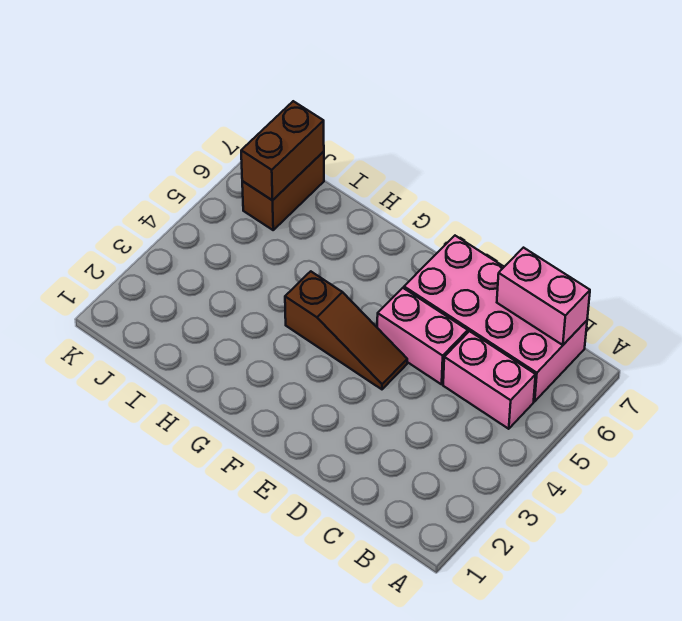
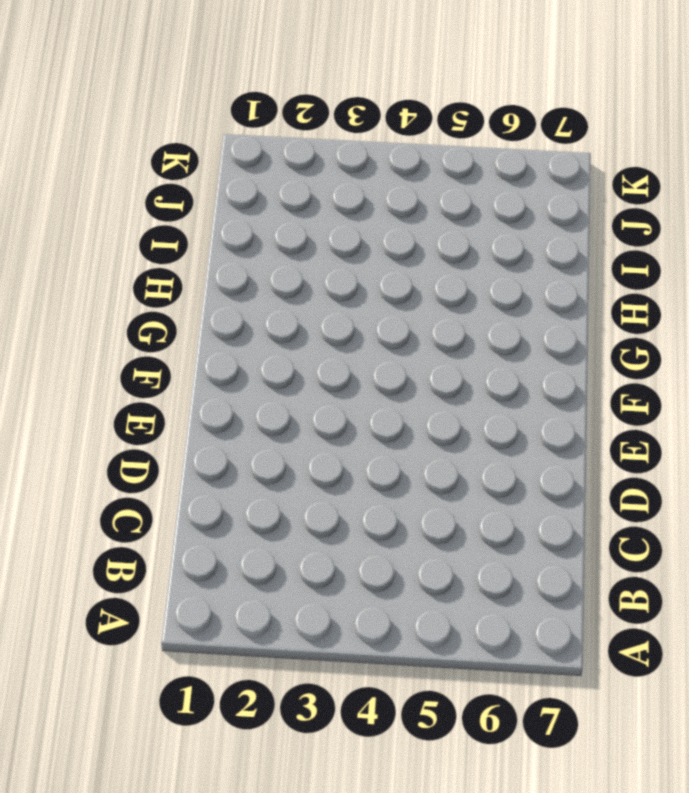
none -> pink 1x2 brick [443,331,536,429]
none -> pink 2x4 brick [404,236,587,401]

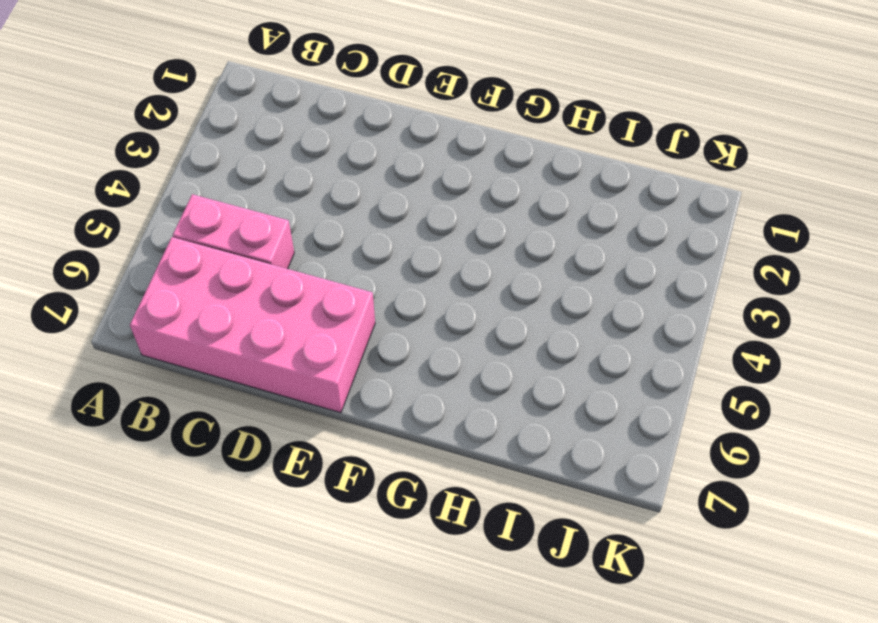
none -> pink 1x2 brick [377,288,468,384]
none -> brown 1x3 slope [285,271,407,389]

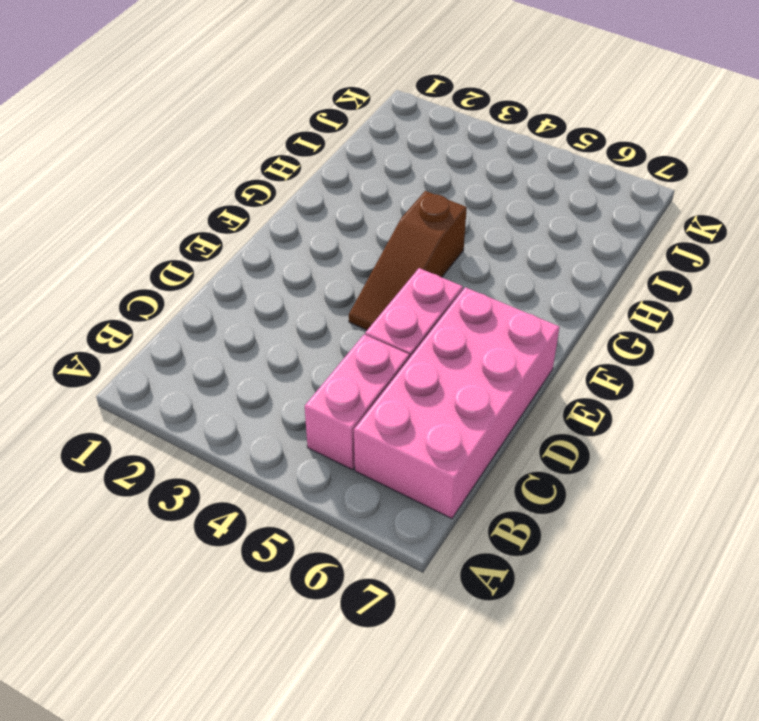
none -> brown 1x2 brick [242,151,324,230]
none -> pink 1x2 brick [497,248,590,345]

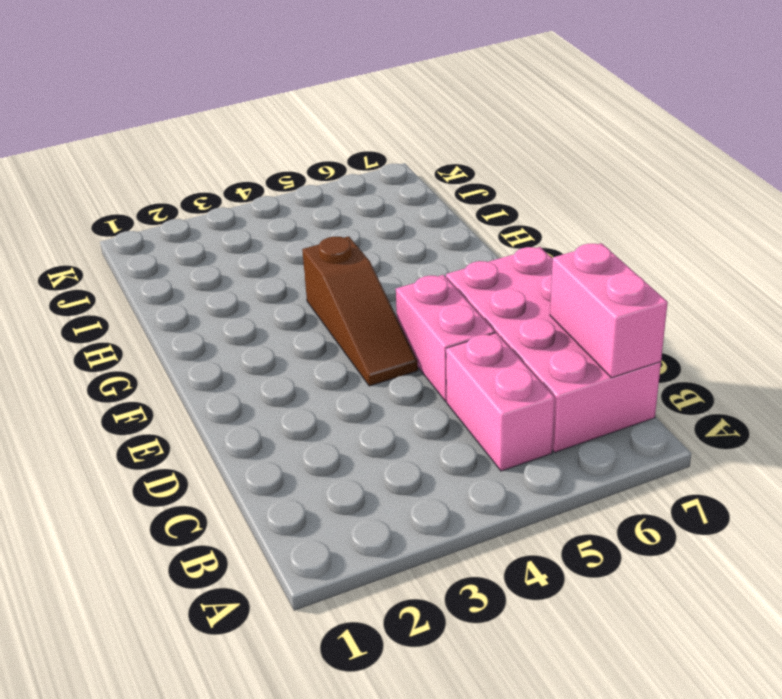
none -> brown 1x2 brick [242,151,324,230]
none -> brown 1x2 brick [241,101,324,200]

